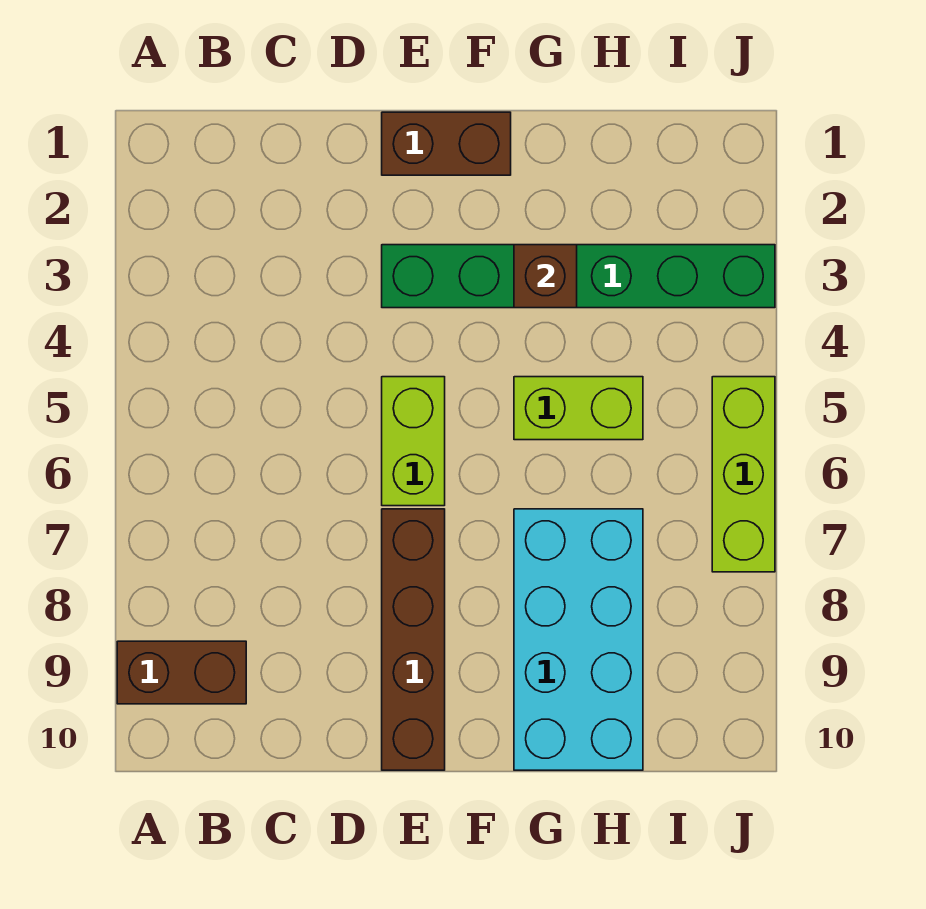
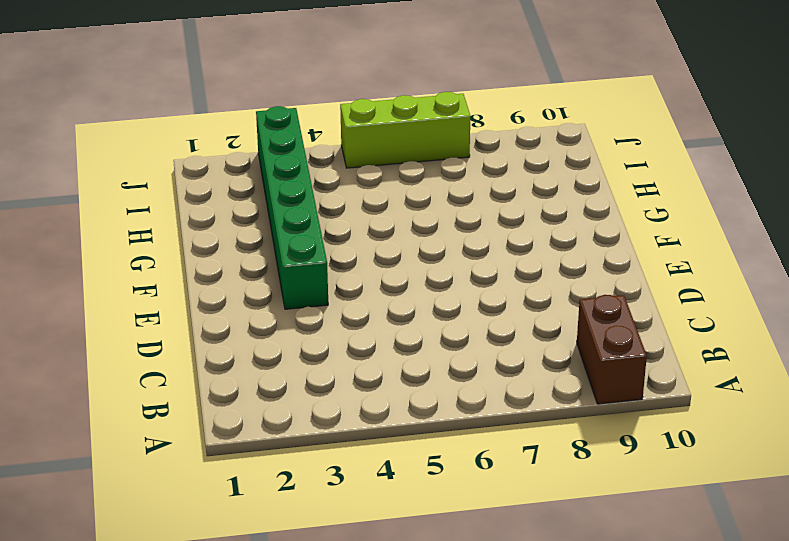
none -> brown 1x2 brick [382,112,511,175]
none -> lime 1x2 brick [382,377,445,506]

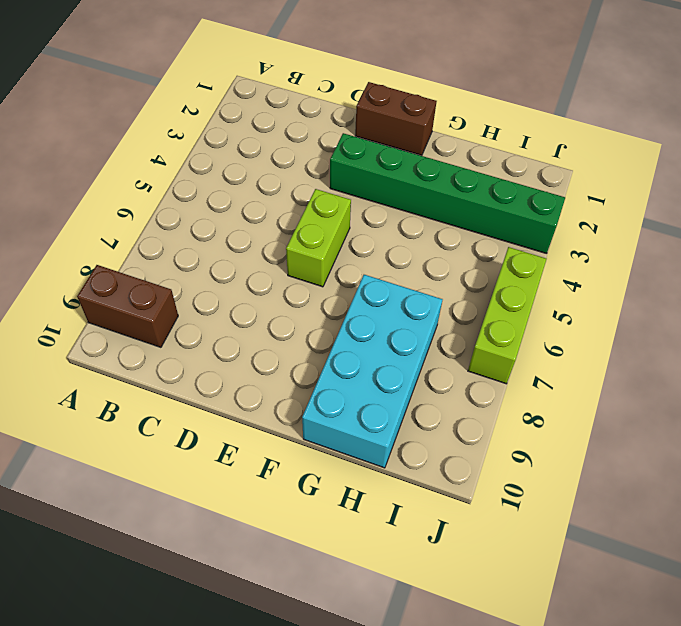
none -> brown 1x4 brick [382,509,445,770]
none -> lime 1x2 brick [514,377,643,440]

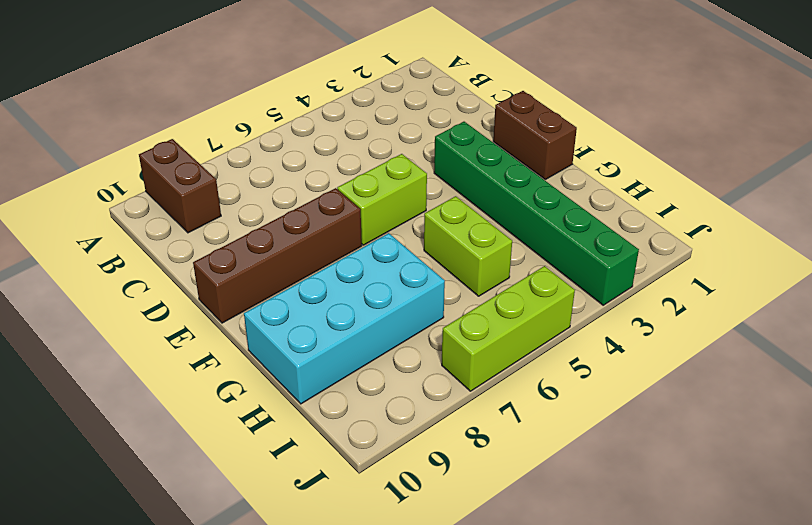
none -> brown 1x1 brick [514,245,577,308]

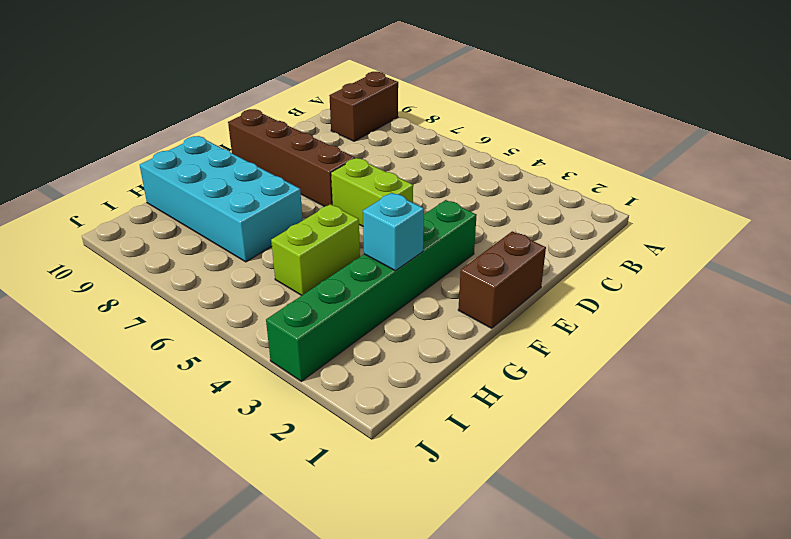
cyan 1x1 brick [363,193,424,271] -> brown 1x1 brick [514,245,577,308]
none -> lime 1x3 brick [712,377,775,572]

